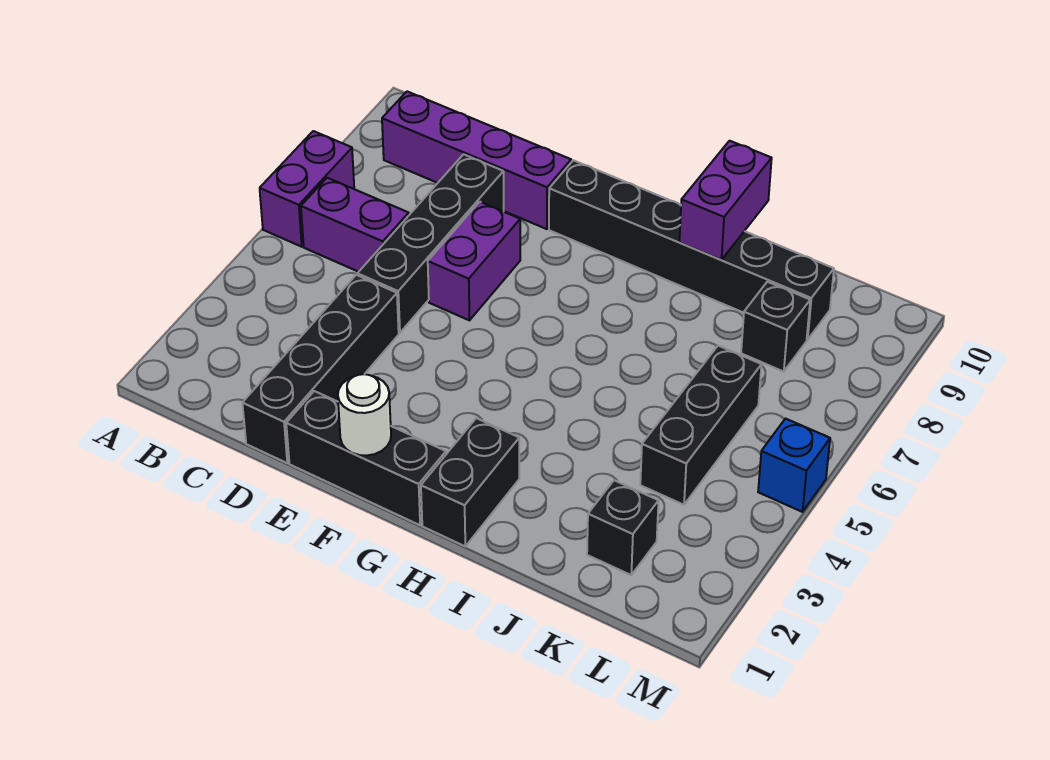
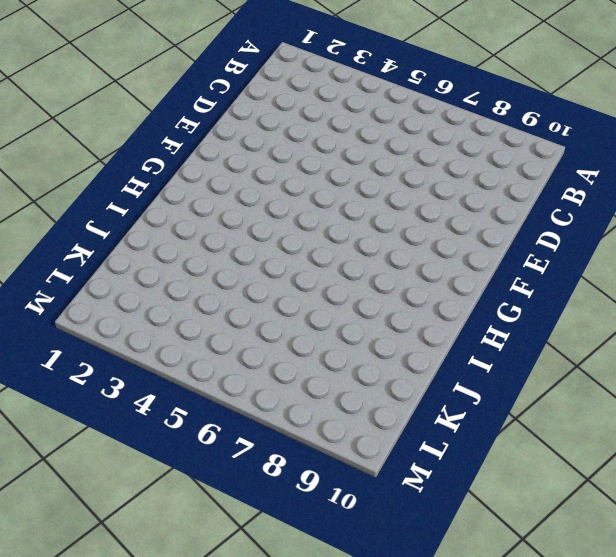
none -> purple 1x2 brick [260,131,354,247]
none -> purple 1x2 brick [301,178,409,272]
none -> purple 1x4 brick [382,92,571,229]

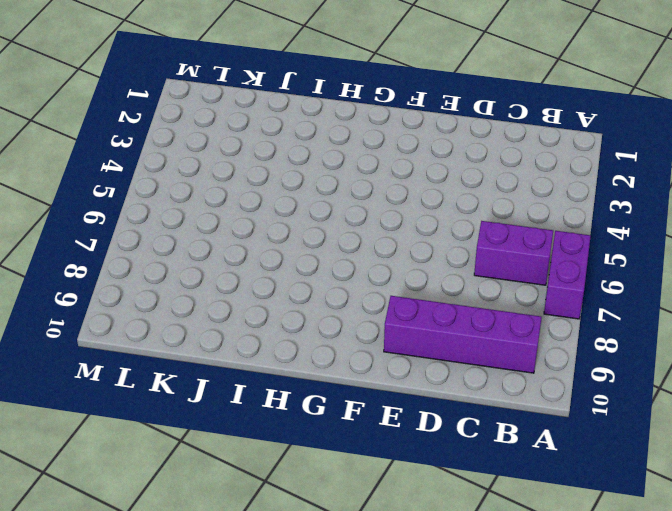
none -> black 1x4 brick [242,275,399,463]
none -> black 1x4 brick [357,154,504,333]
none -> black 1x3 brick [286,391,446,525]

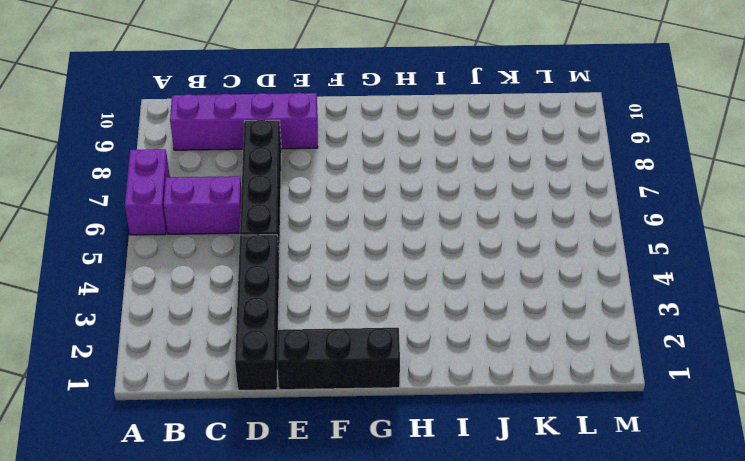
none -> purple 1x2 brick [428,202,520,320]
none -> black 1x6 brick [549,160,834,340]
none -> black 1x2 brick [421,418,519,546]

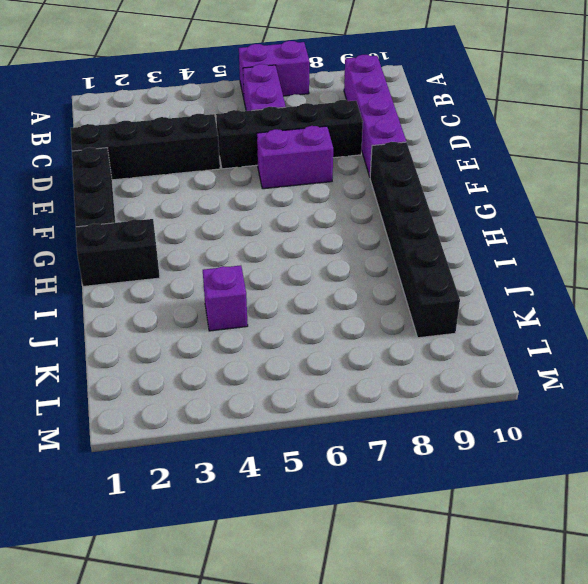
purple 1x1 brick [203,265,248,331] -> none
none -> black 1x1 brick [587,480,659,575]
none -> black 1x3 brick [640,346,762,505]
none -> black 1x1 brick [741,282,810,372]

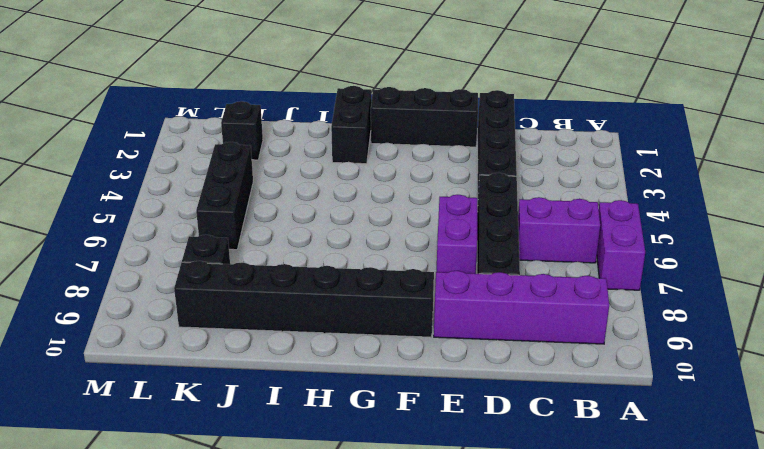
none -> blue 1x1 brick [758,419,830,512]
none -> white 1x1 round brick [338,374,391,456]
none -> purple 1x2 brick [679,141,772,260]

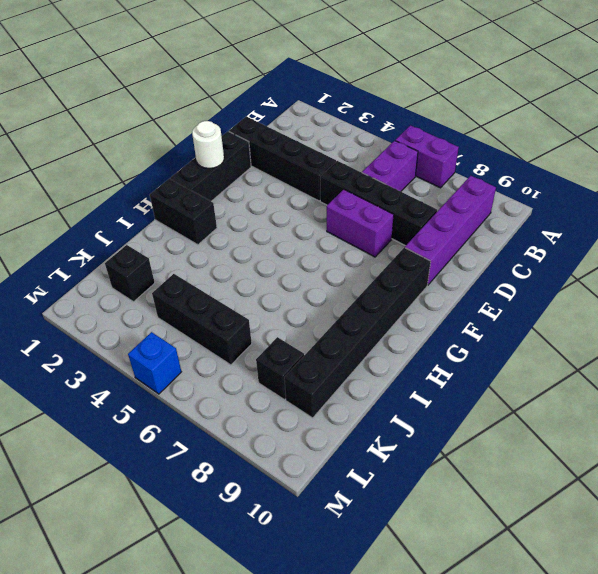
none -> purple 1x2 brick [679,141,772,260]

